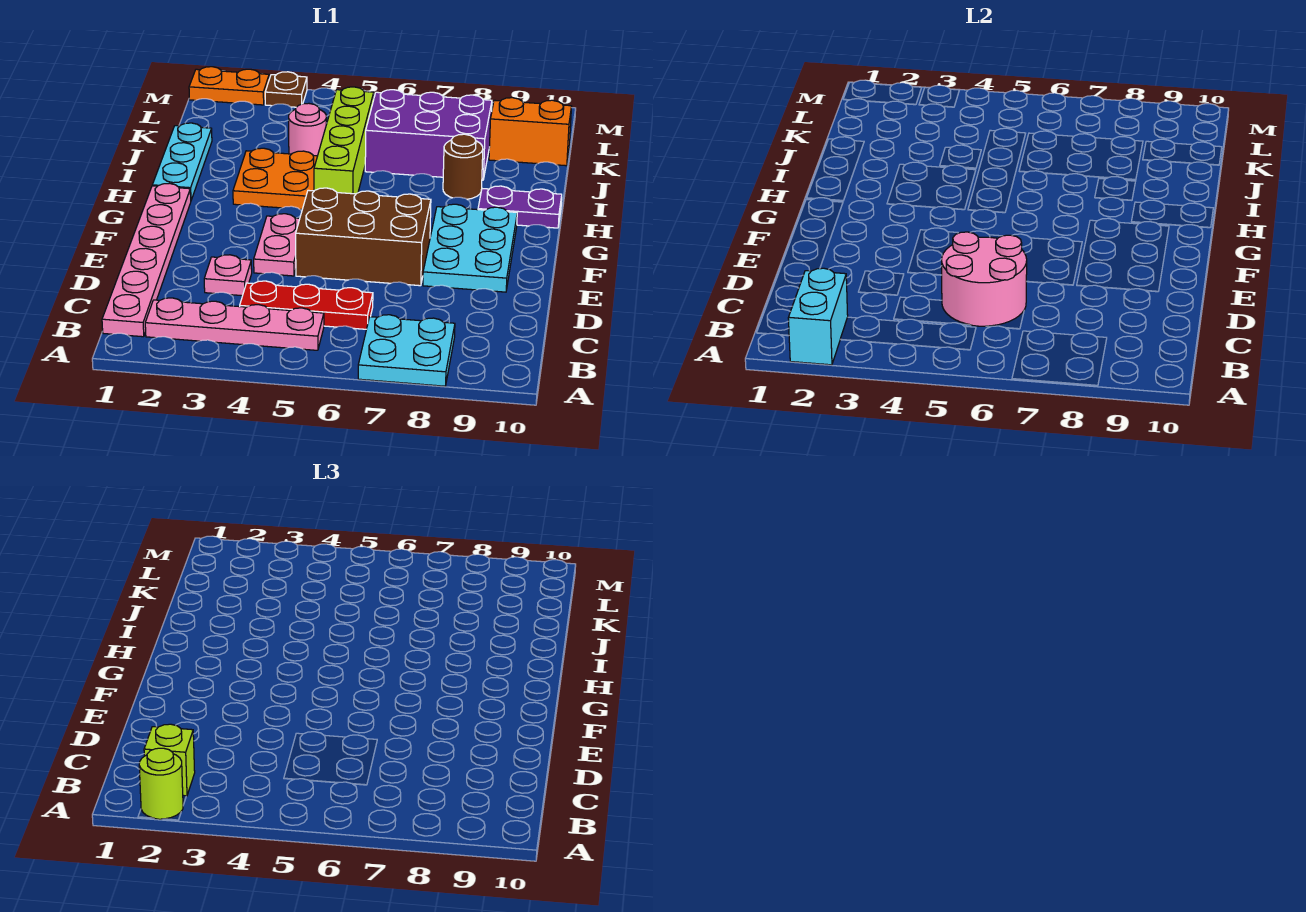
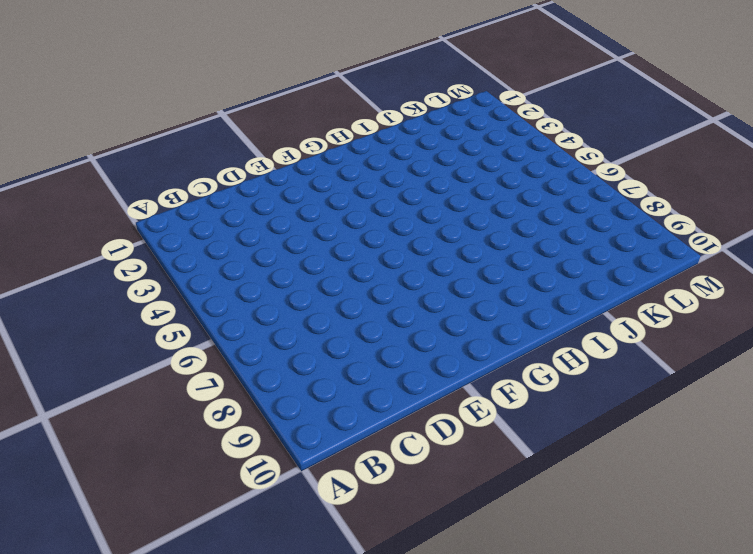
none -> cyan 2x2 plate [358,315,455,386]
none -> pink 1x6 plate [102,183,191,337]
none -> pink 1x4 plate [145,298,324,350]

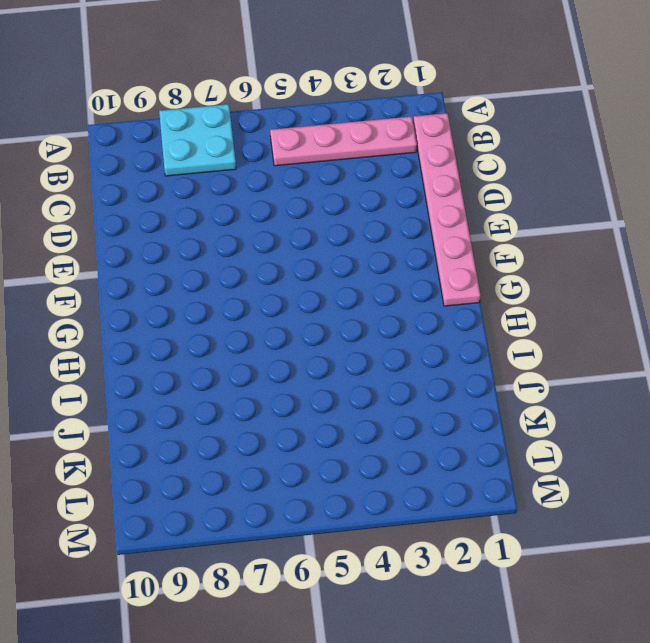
none -> red 1x3 plate [240,281,373,329]
none -> pink 1x1 plate [204,255,252,296]
none -> pink 1x2 plate [254,214,300,276]

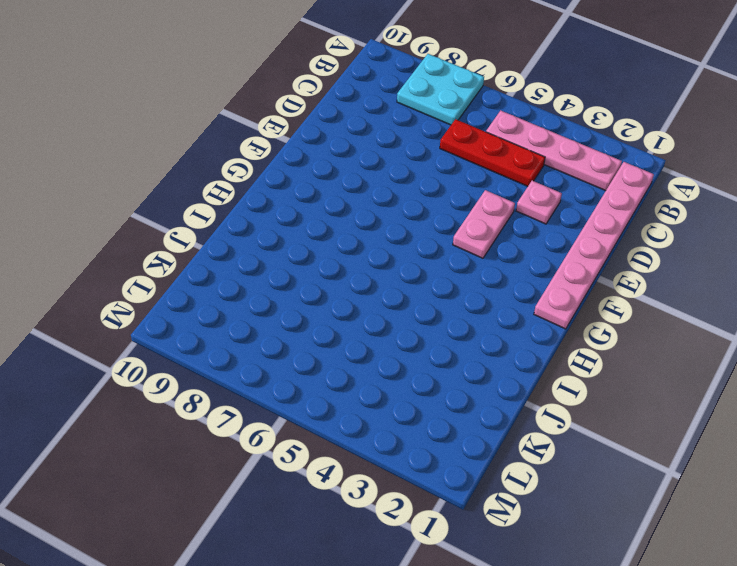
none -> brown 2x3 brick [296,188,431,286]
none -> cyan 2x3 plate [423,204,517,292]
none -> cyan 1x3 plate [152,123,212,200]

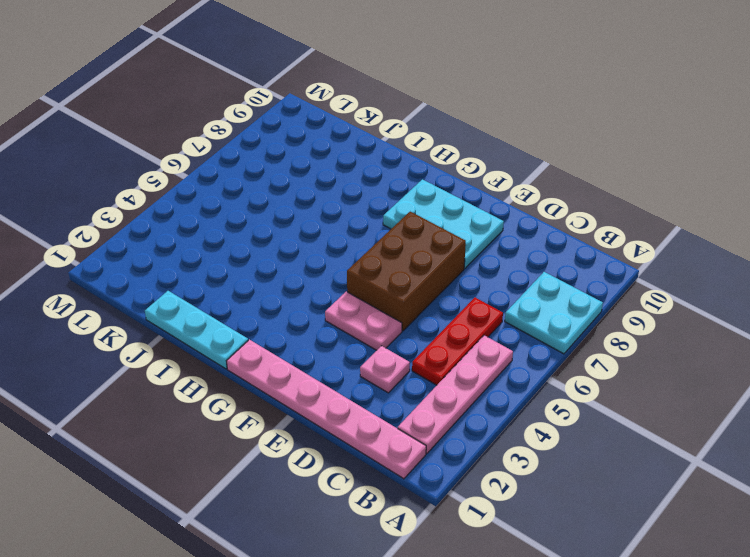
none -> orange 2x2 plate [233,148,317,209]
none -> lime 1x4 brick [314,87,374,194]
none -> purple 1x2 plate [478,186,562,228]

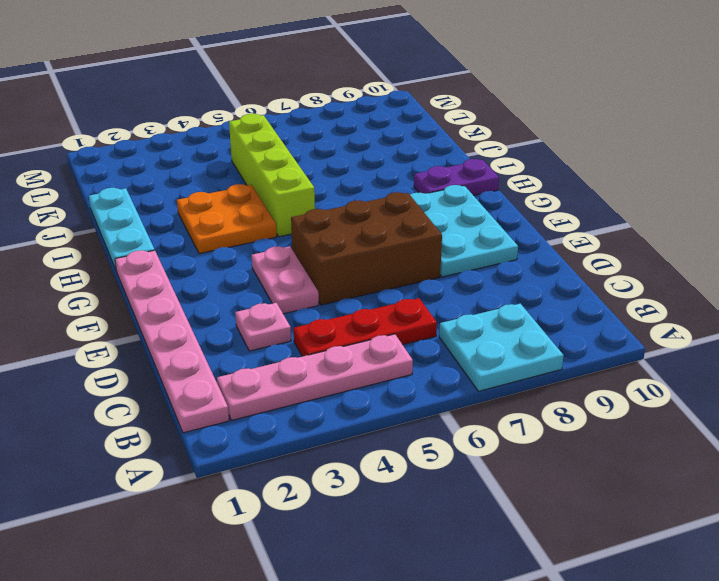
none -> brown 1x1 round brick [443,134,483,199]
none -> pink 1x1 round brick [289,103,326,156]
none -> purple 2x3 brick [365,90,492,180]

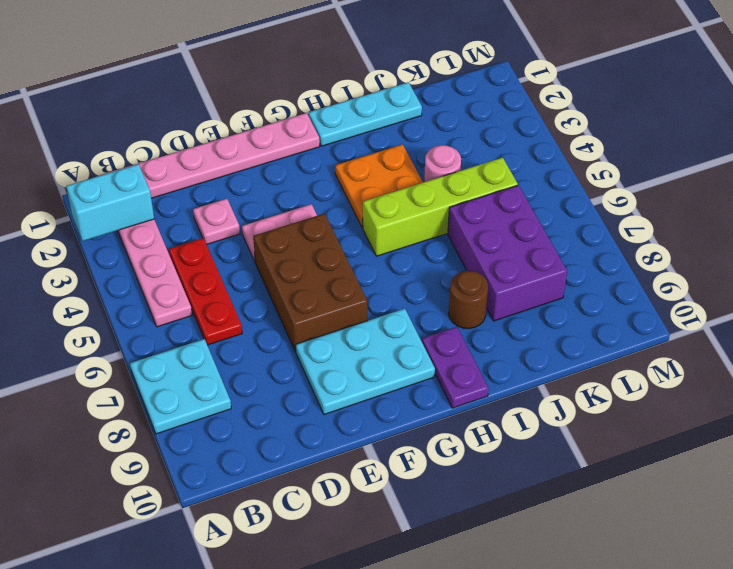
none -> orange 1x2 brick [489,98,572,166]
none -> orange 1x2 plate [189,67,269,105]
none -> brown 1x1 plate [265,72,307,107]

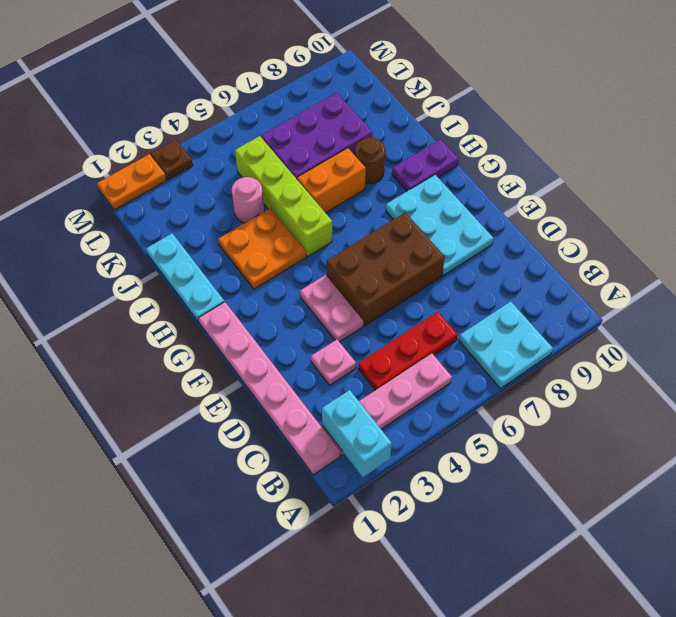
orange 1x2 brick [297,148,366,213] -> orange 1x2 brick moved to [489,98,572,166]
none -> pink 2x2 round brick [942,232,1027,326]
none -> lime 1x1 round brick [139,748,183,819]
none -> lime 1x1 brick [144,724,195,796]

